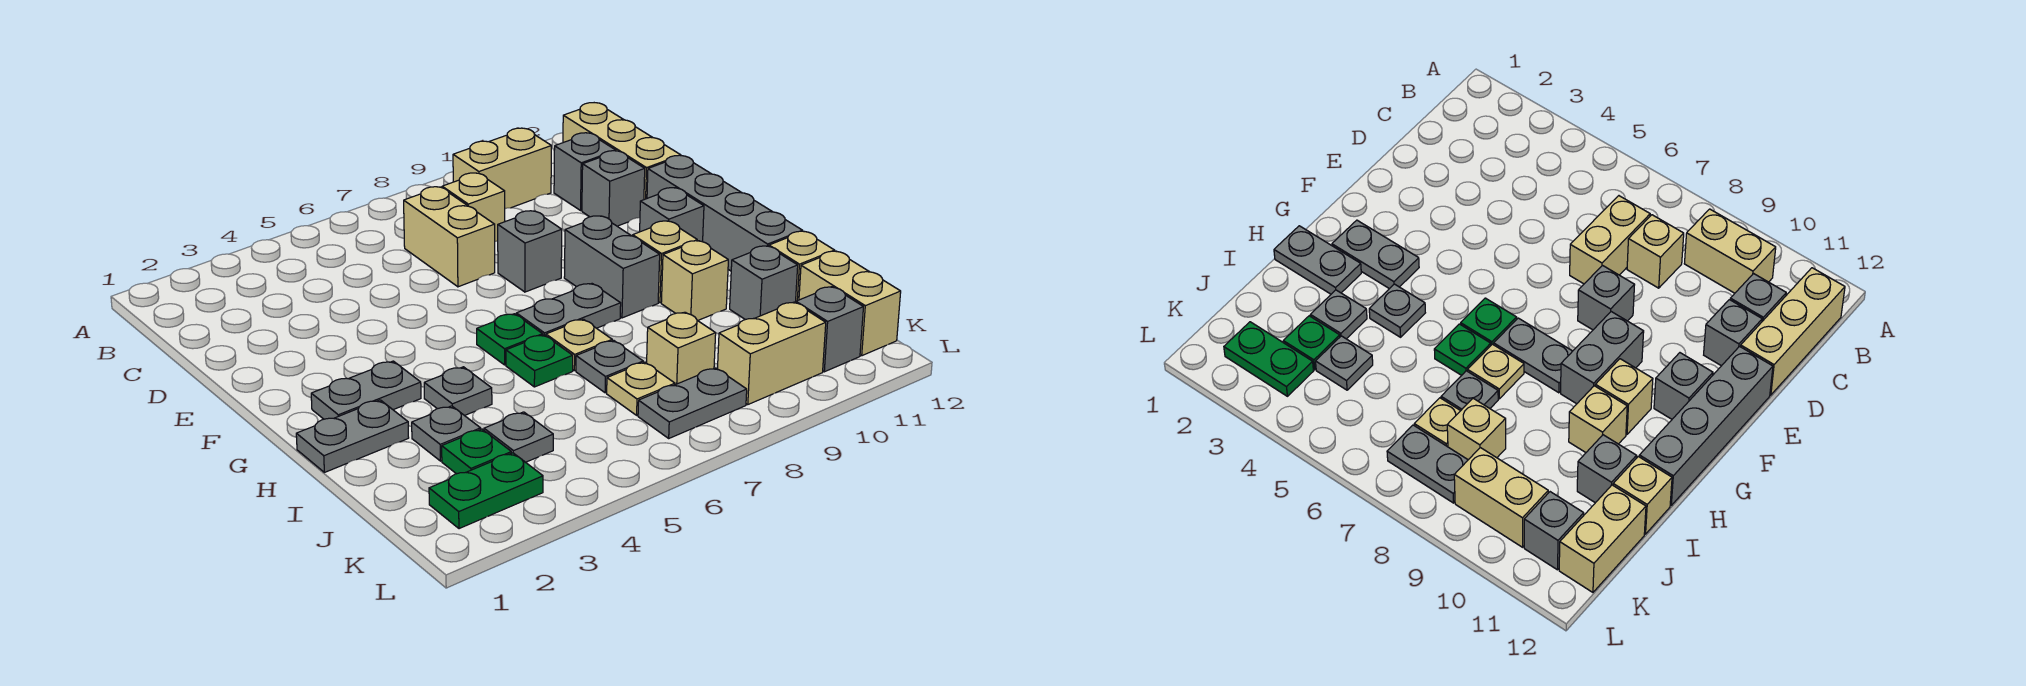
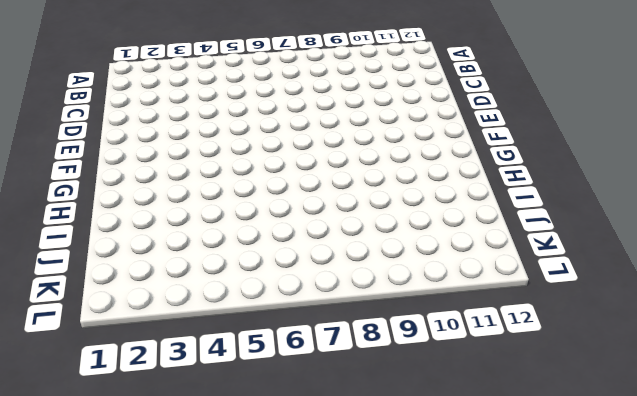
none -> tan 1x2 brick [453,128,551,209]
none -> tan 1x3 brick [563,103,681,200]
none -> tan 1x2 brick [404,187,495,287]
none -> tan 1x1 brick [442,173,505,241]

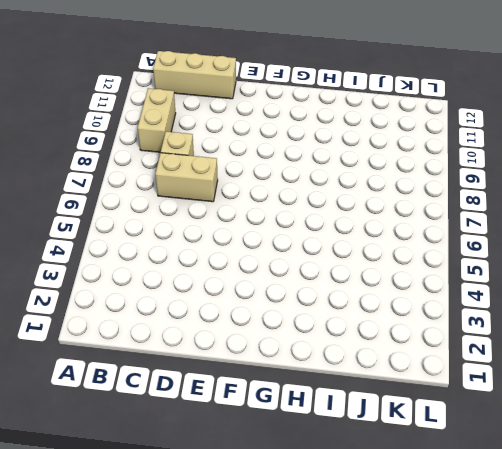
none -> grey 1x1 brick [554,133,616,210]
none -> grey 1x1 brick [582,151,645,226]
none -> grey 1x1 brick [498,211,562,292]
none -> grey 1x4 brick [647,155,802,271]

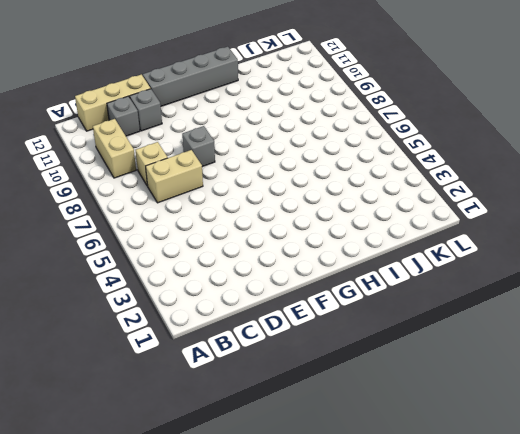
none -> grey 1x2 brick [564,216,660,318]
none -> grey 1x1 brick [640,188,704,242]
none -> grey 1x2 plate [311,361,421,419]
none -> green 1x1 plate [477,314,543,365]

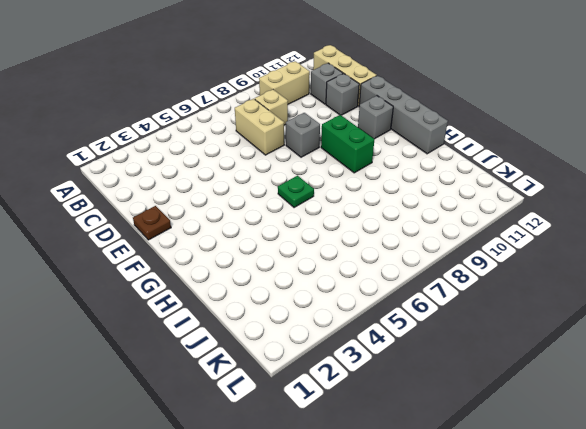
brown 1x1 plate [133,206,171,240] -> none
green 1x2 brick [321,115,374,173] -> grey 1x2 brick [564,216,660,318]
none -> grey 1x2 plate [311,361,421,419]
none -> grey 1x2 plate [516,284,621,336]
none -> tan 1x1 brick [633,221,697,303]
none -> grey 1x2 plate [296,400,409,472]

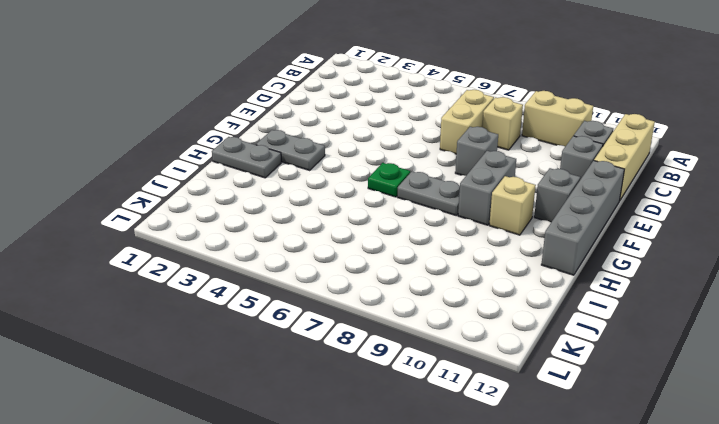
none -> grey 1x1 plate [424,367,492,416]
none -> green 1x1 plate [506,335,573,387]
none -> tan 1x1 plate [546,319,612,371]
none -> tan 1x1 brick [661,241,728,321]

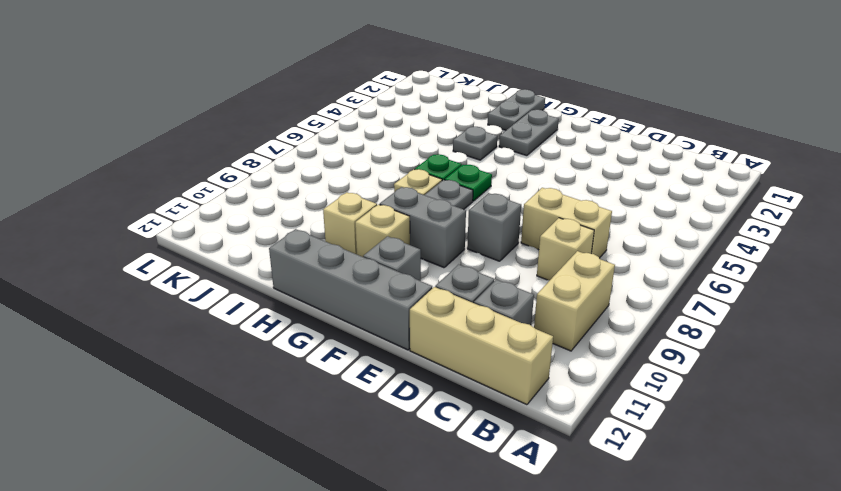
none -> grey 1x1 plate [412,406,481,461]
none -> grey 1x1 plate [576,340,643,393]
none -> grey 1x1 brick [730,246,798,320]
none -> tan 1x1 brick [769,231,835,303]

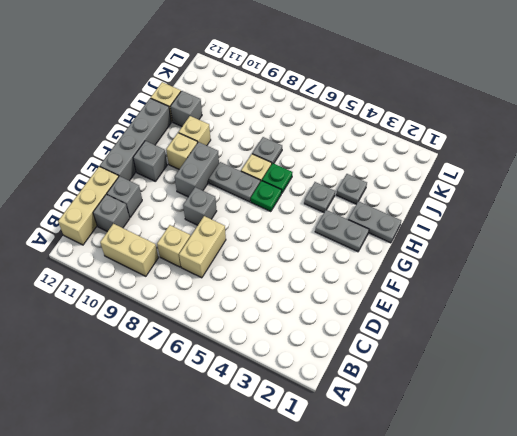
none -> green 1x1 plate [442,429,511,474]
none -> grey 1x1 plate [484,412,553,462]
none -> tan 1x1 plate [607,362,675,415]
none -> tan 1x1 brick [647,312,716,385]

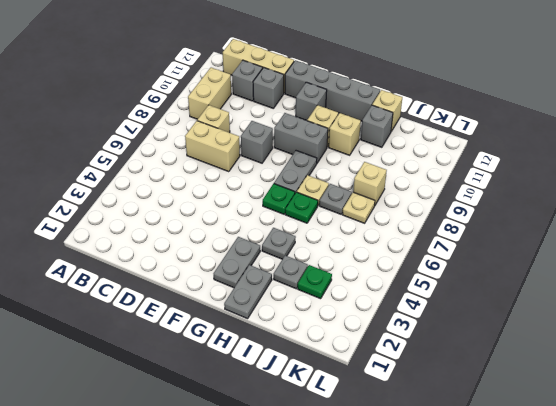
none -> grey 1x1 plate [484,412,553,462]
none -> tan 1x2 brick [799,251,901,356]
none -> green 1x2 plate [429,453,543,529]
none -> grey 1x2 plate [638,368,747,438]

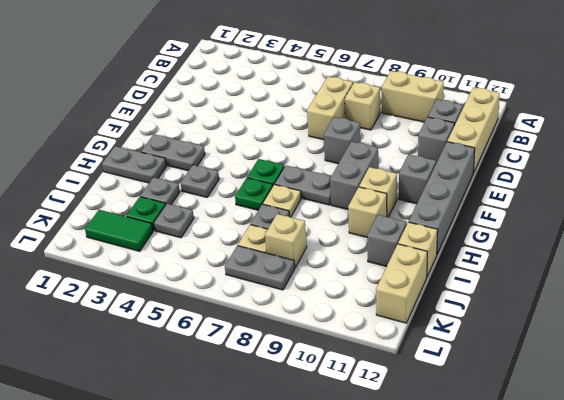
green 1x2 tile [85,210,153,251] -> green 1x2 plate [429,453,543,529]
none -> tan 1x2 brick [718,302,826,404]
none -> grey 1x1 brick [796,287,863,372]

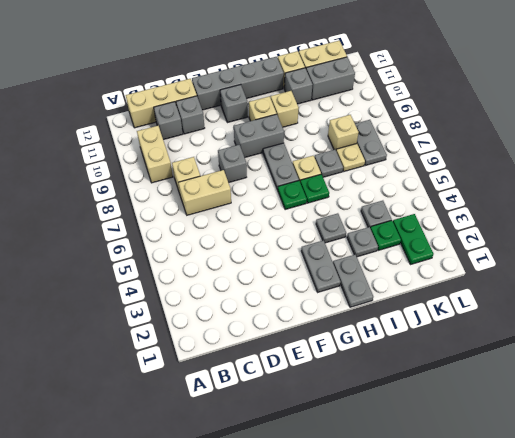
grey 1x2 brick [306,57,355,100] -> grey 1x1 brick [796,287,863,372]
none -> tan 1x2 brick [718,302,826,404]

